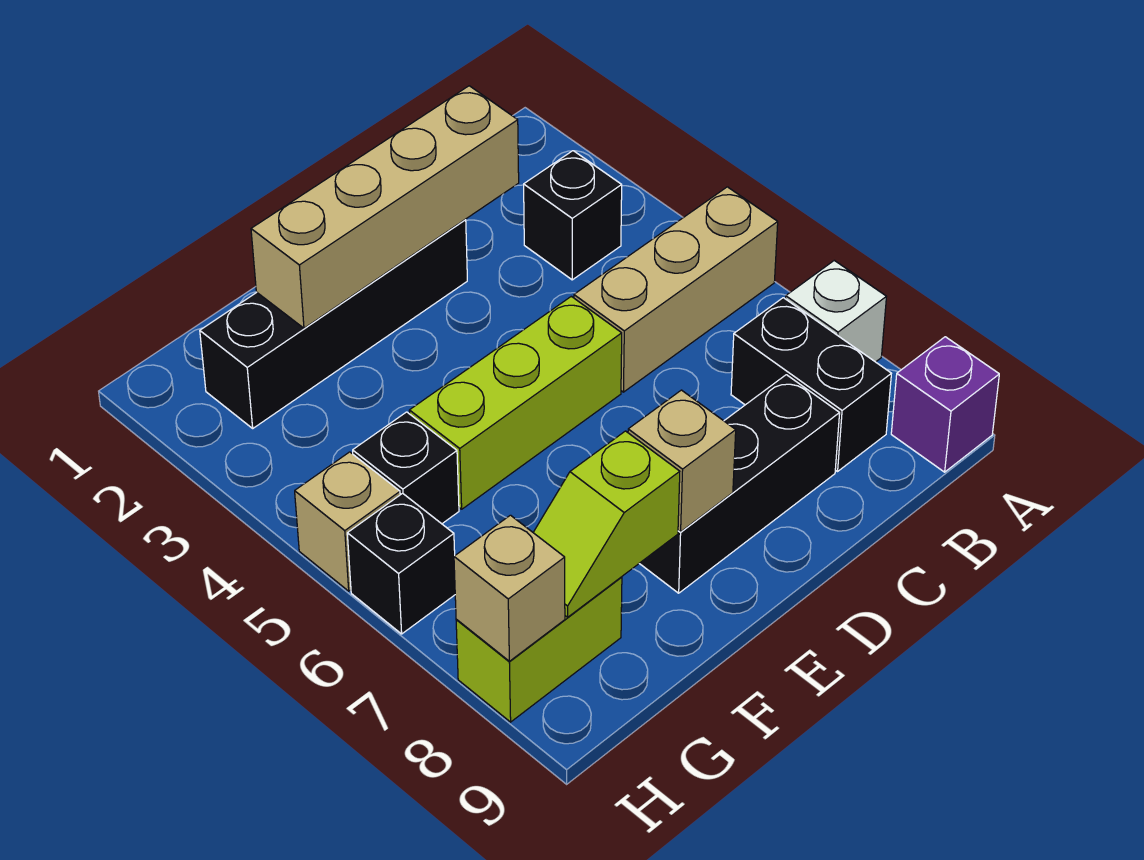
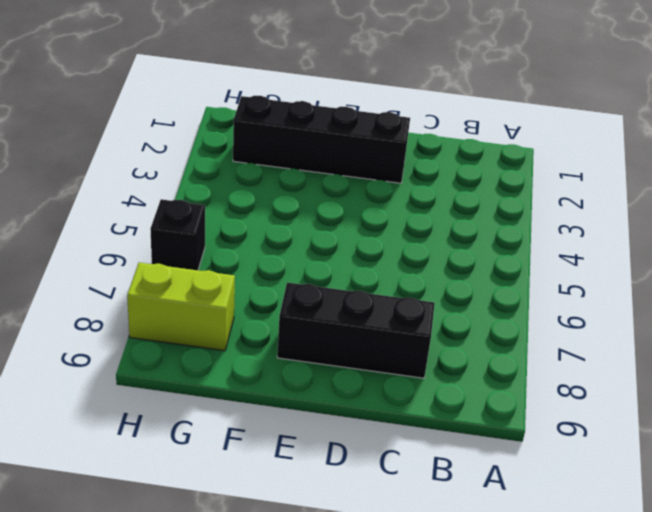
none -> tan 1x3 brick [574,187,778,392]
none -> white 1x1 brick [786,260,886,362]
none -> purple 1x1 brick [891,337,999,472]

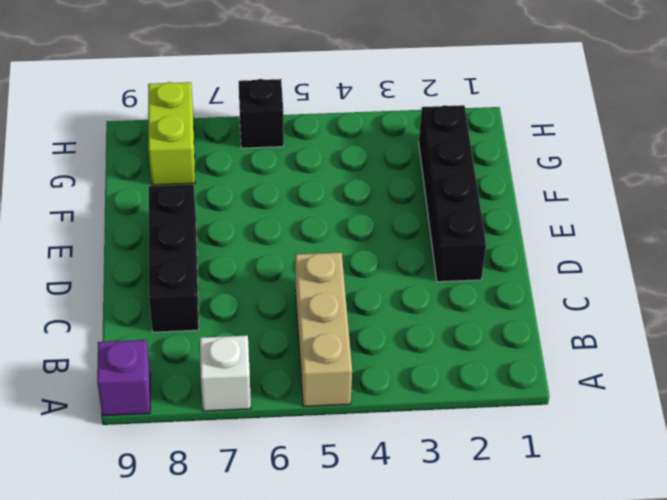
none -> black 1x1 brick [524,151,622,280]
none -> black 1x2 brick [731,298,891,471]
none -> lime 1x3 brick [409,296,622,509]

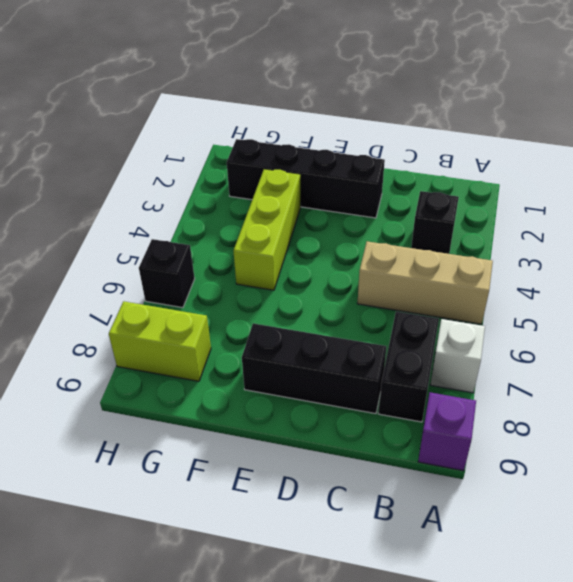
lime 1x3 brick [234,169,301,290] -> lime 1x3 brick turned to [409,296,622,509]
none -> black 1x1 brick [353,412,459,524]
none -> tan 1x1 brick [295,452,400,591]
none -> tan 1x4 brick [251,86,519,328]

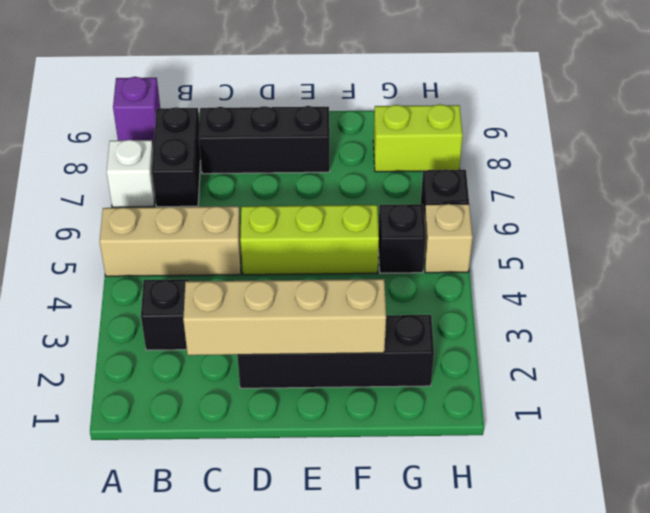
none -> tan 1x1 brick [628,390,736,532]
none -> lime 1x2 slope [533,431,680,617]
none -> tan 1x1 brick [454,515,565,661]

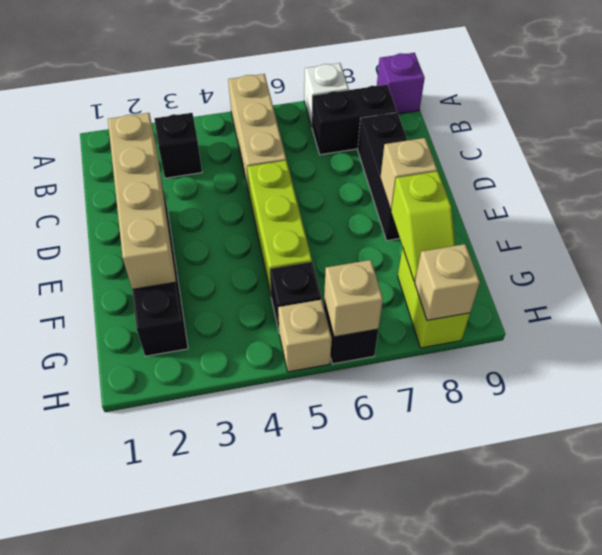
tan 1x1 brick [324,260,383,337] -> none

